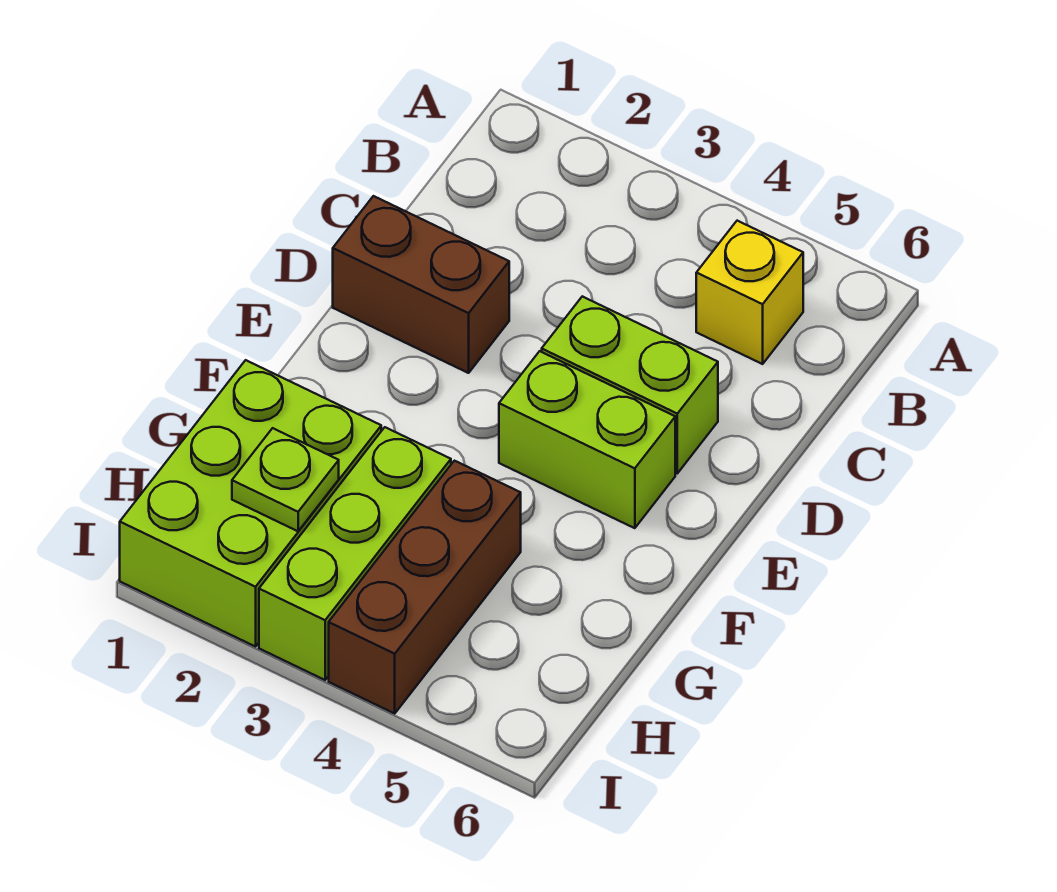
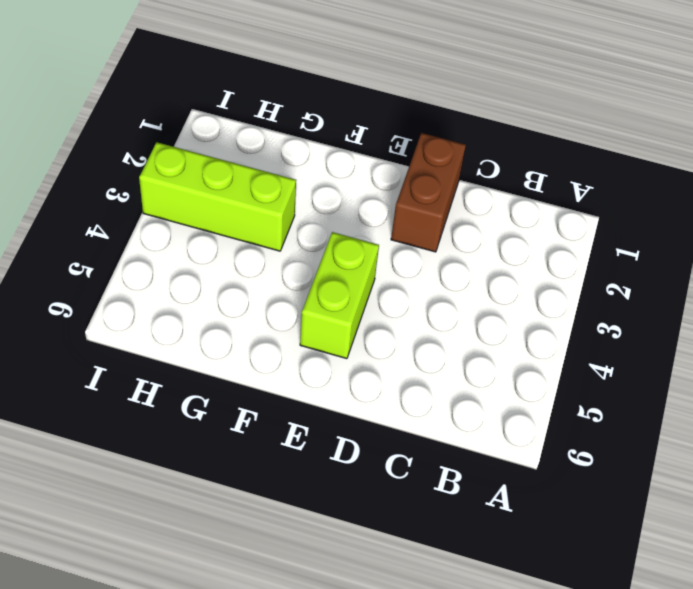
none -> yellow 1x1 brick [696,221,803,364]
none -> lime 1x2 brick [542,296,718,473]

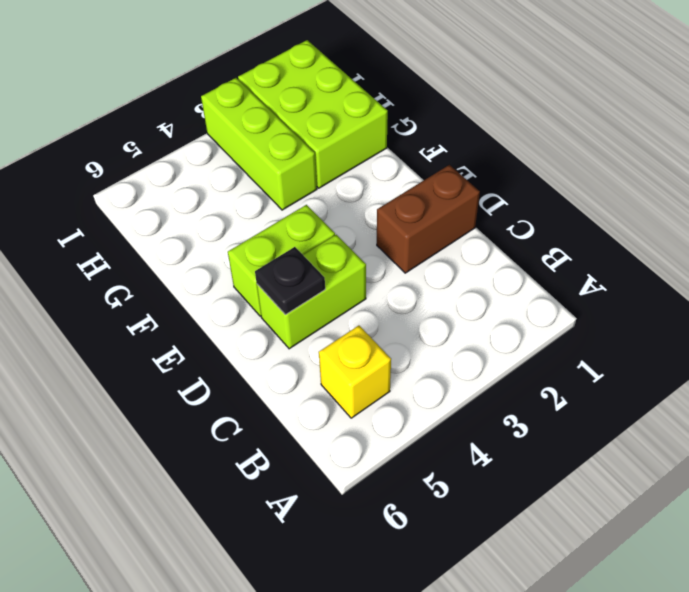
black 1x1 plate [255,247,325,315] -> none
none -> brown 1x3 brick [329,461,521,713]
none -> lime 1x1 plate [232,428,339,531]

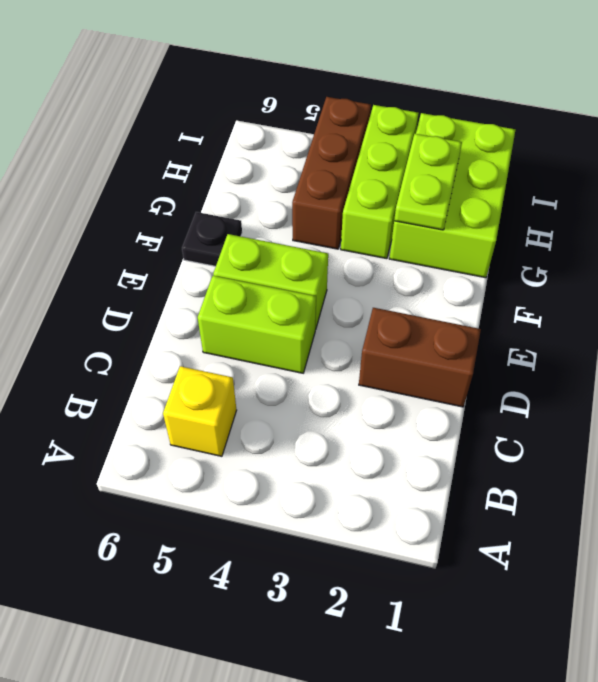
black 1x1 plate [182,212,242,266] -> none
lime 1x2 plate [394,134,462,230] -> lime 1x1 plate [232,428,339,531]

